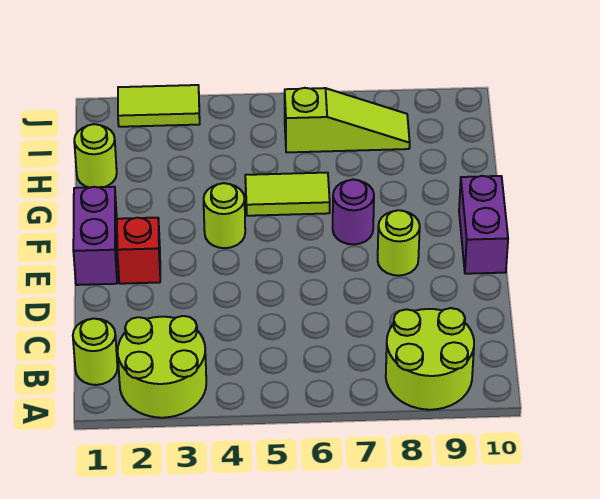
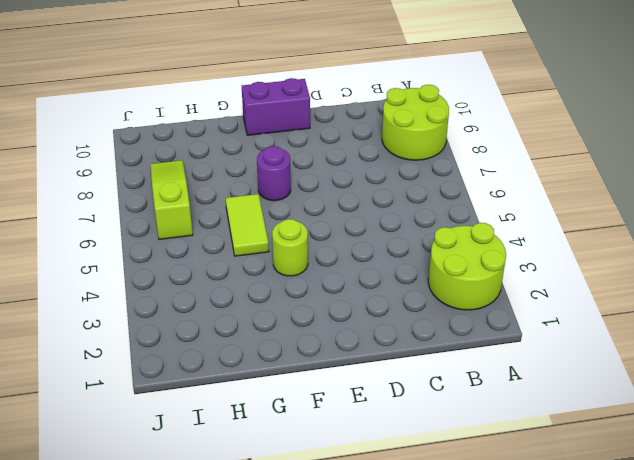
none -> lime 1x1 round brick [73,319,117,385]
none -> purple 1x2 brick [73,187,117,285]
none -> red 1x1 brick [117,218,160,284]

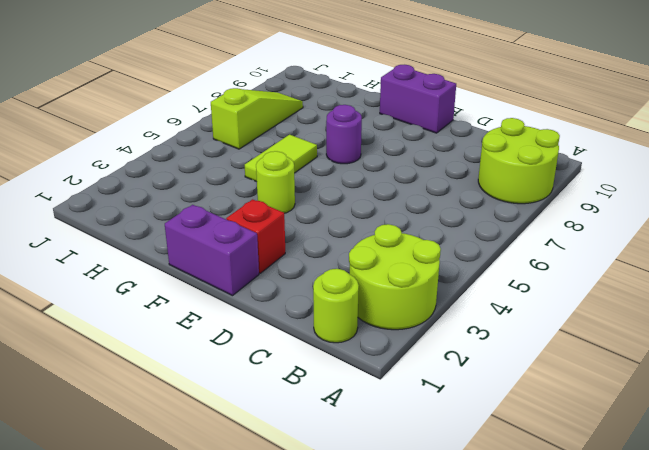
none -> lime 1x1 round brick [378,210,420,276]
none -> lime 1x1 round brick [74,124,117,187]
none -> lime 1x2 tile [118,85,200,127]

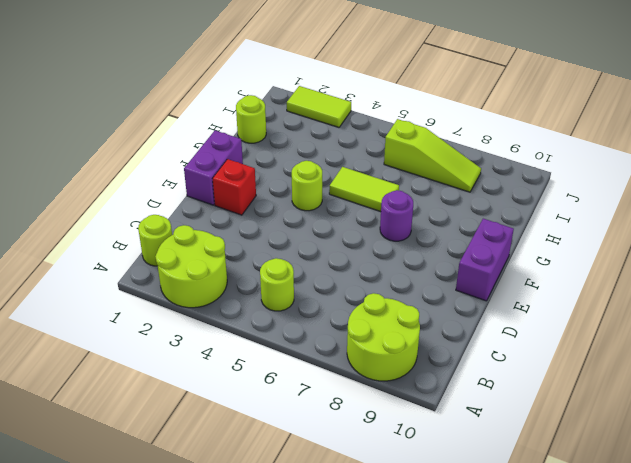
lime 1x1 round brick [260,258,294,311] -> lime 1x1 round brick moved to [378,210,420,276]

